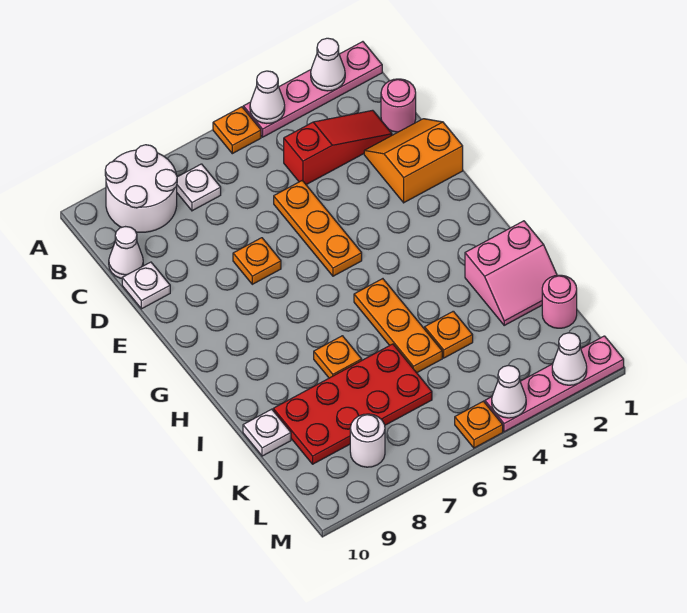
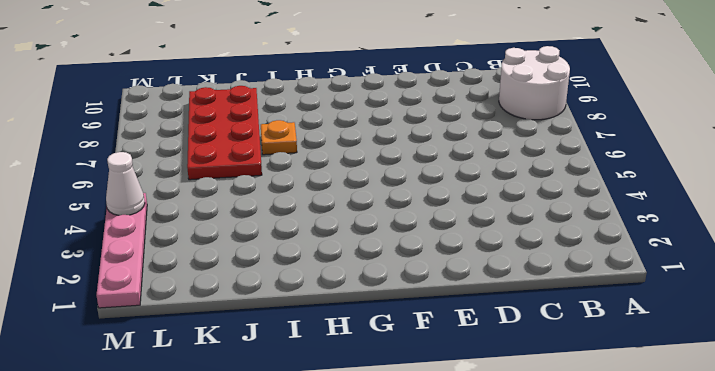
none -> pink 1x4 plate [243,42,382,137]
none -> orange 1x1 plate [213,107,261,154]
none -> white 1x1 plate [177,164,221,211]

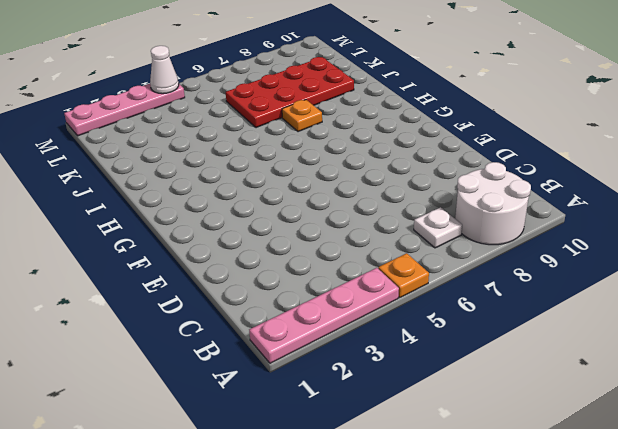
none -> pink 1x1 round brick [381,79,416,132]
none -> red 1x3 slope [284,110,392,185]
none -> white 1x1 cone [109,227,143,278]

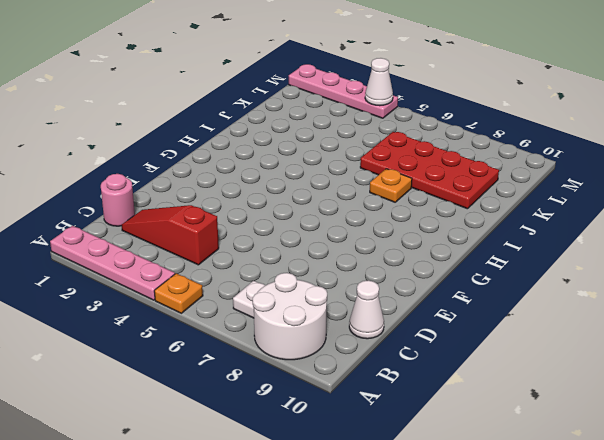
none -> orange 2x2 slope [364,119,463,203]
none -> orange 1x3 plate [274,181,362,276]
none -> white 1x1 plate [122,262,170,309]

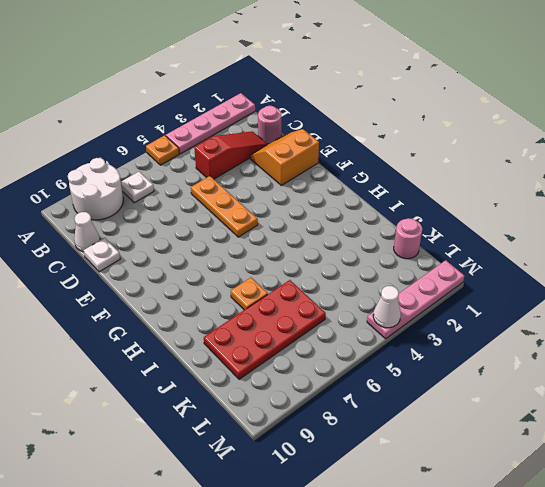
none -> orange 1x1 plate [233,238,281,284]
none -> orange 1x3 plate [354,279,442,373]
none -> pink 2x2 slope [465,221,557,325]

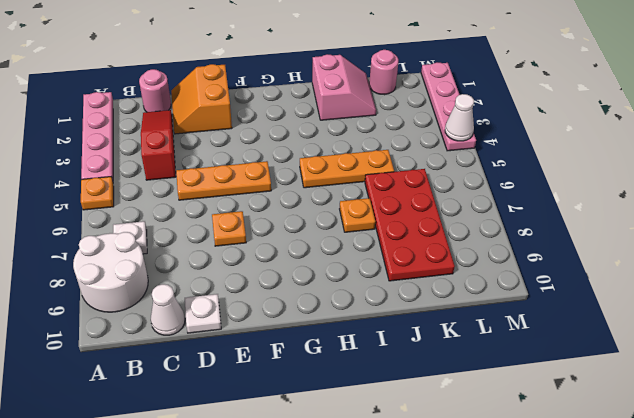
none -> orange 1x1 plate [425,311,473,358]
none -> white 1x1 plate [243,409,291,456]
none -> white 1x1 round brick [350,414,385,467]

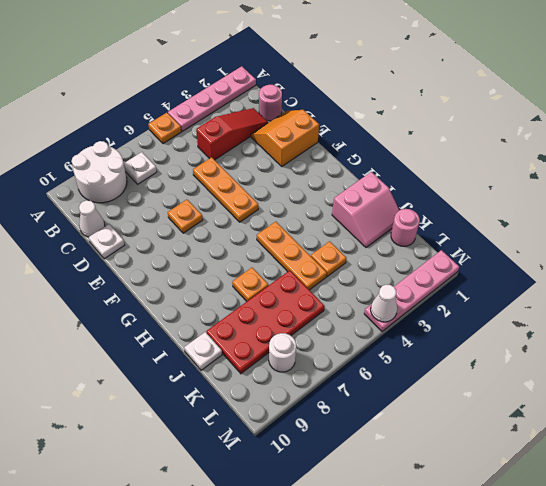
none -> orange 1x1 plate [455,401,503,448]
none -> white 1x1 cone [311,38,345,91]
none -> white 1x1 cone [250,71,285,124]

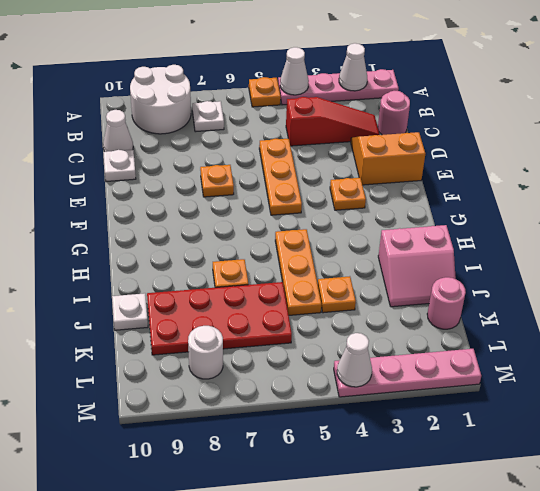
orange 1x1 plate [330,178,366,210] -> orange 1x1 plate moved to [455,401,503,448]
none -> white 1x1 cone [552,333,587,385]

